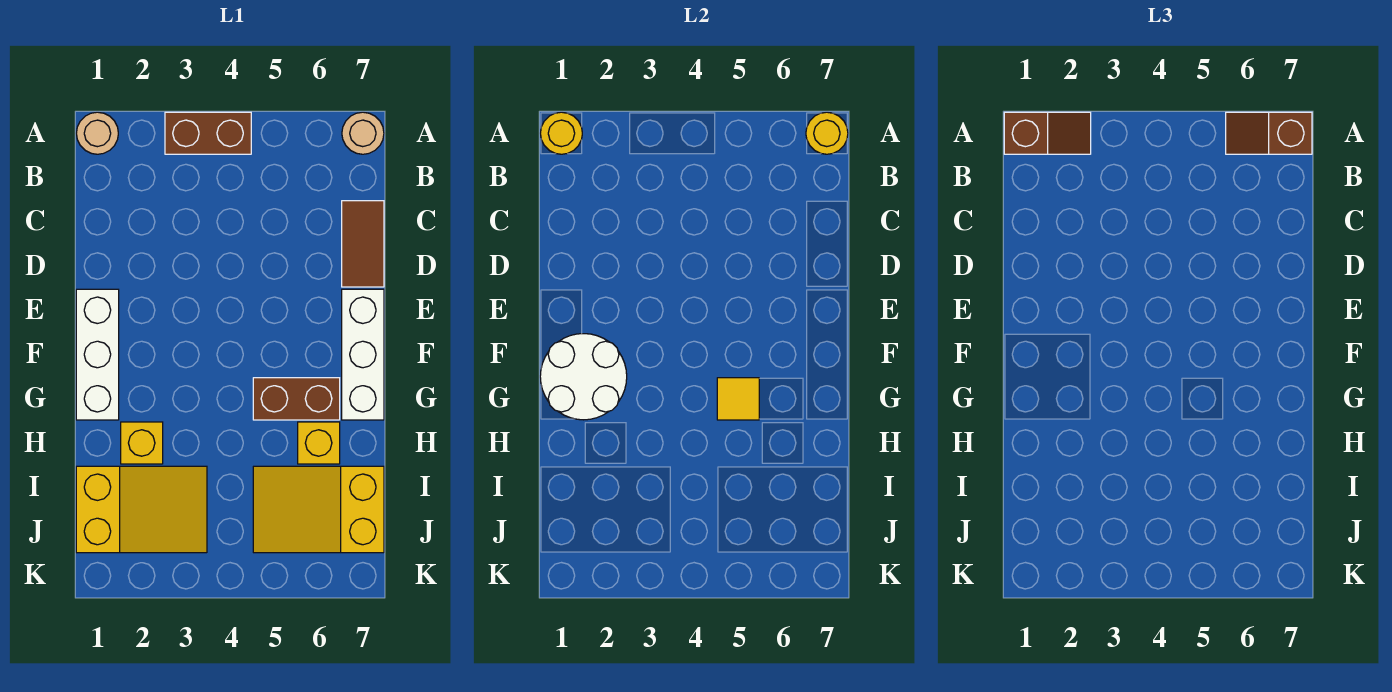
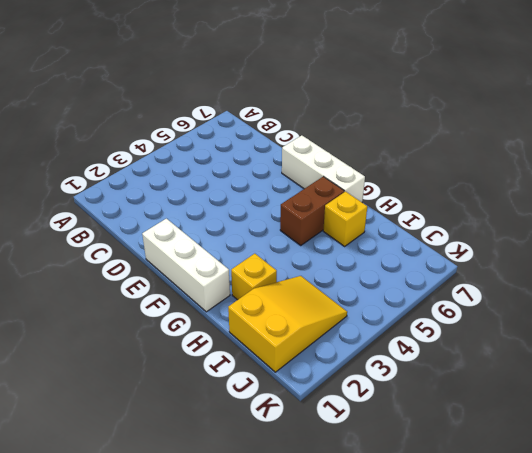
none -> tan 1x1 round brick [76,112,118,154]
none -> brown 1x2 brick [165,112,251,154]
none -> tan 1x1 round brick [342,112,384,154]

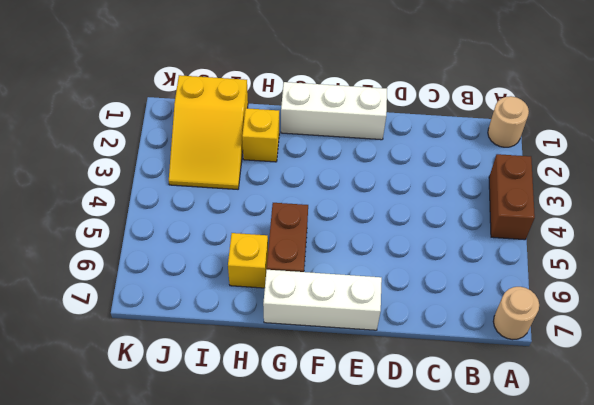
none -> brown 1x2 tile [342,201,384,287]
none -> yellow 2x3 slope [253,466,384,553]
none -> yellow 1x1 round brick [540,112,582,154]

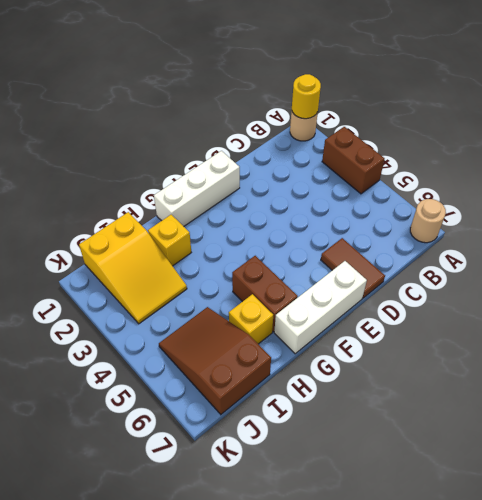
brown 1x2 tile [321,238,385,298] -> brown 1x2 tile turned to [342,201,384,287]
brown 2x3 slope [159,307,271,414] -> yellow 2x3 slope [253,466,384,553]
none -> yellow 1x1 round brick [806,112,848,154]
none -> white 2x2 round brick [540,334,627,420]
none -> yellow 1x1 tile [717,378,759,420]

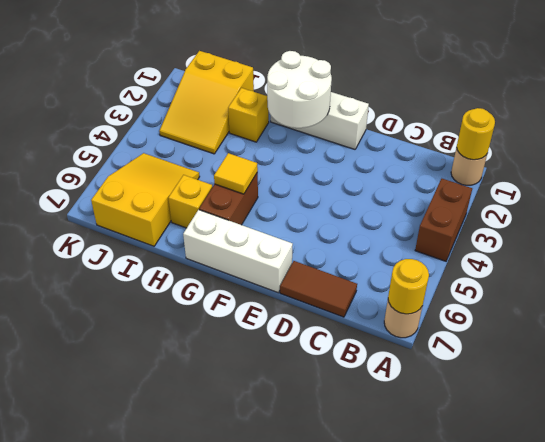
none -> brown 1x2 slope [1004,112,1091,154]
none -> brown 1x2 slope [1226,112,1312,154]

